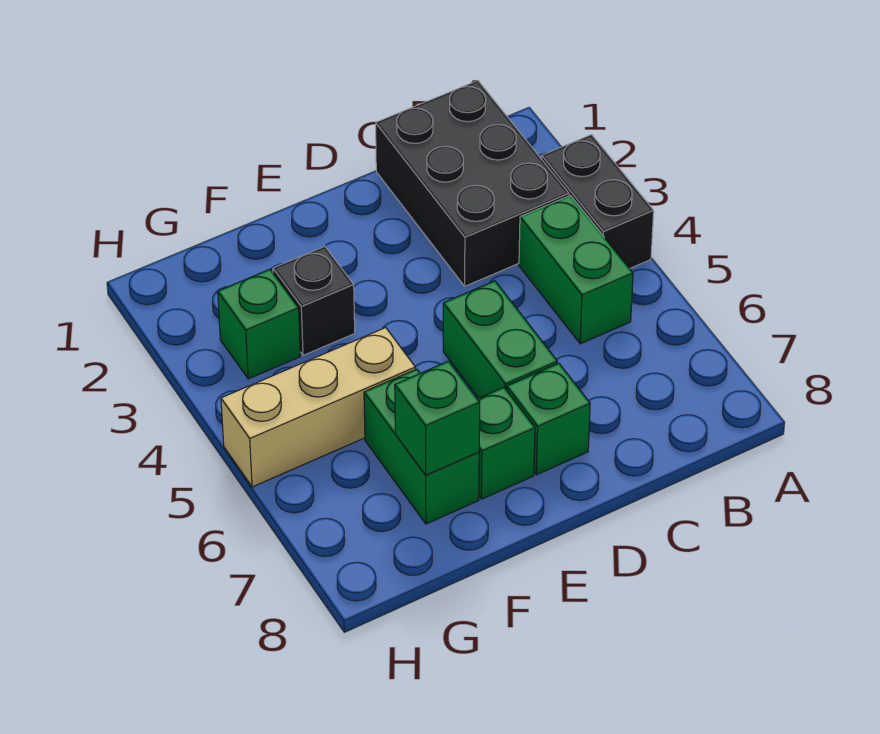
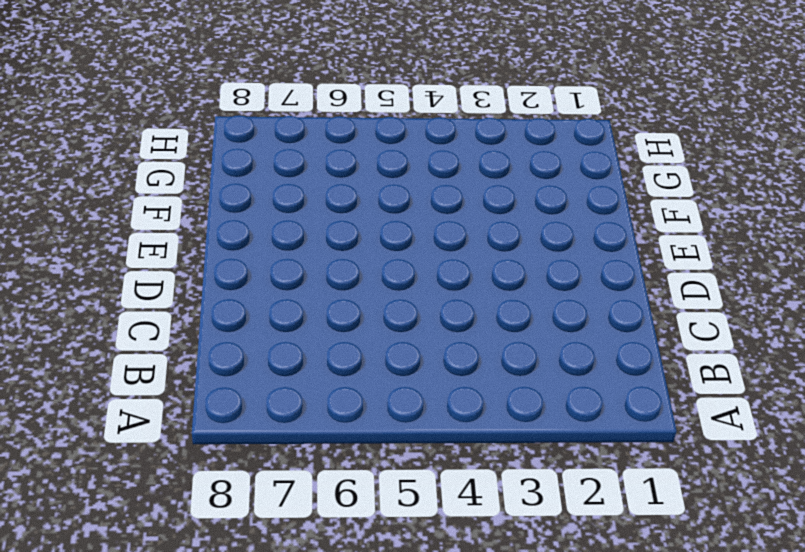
none -> black 1x2 brick [542,135,654,269]
none -> black 2x3 brick [376,81,569,286]

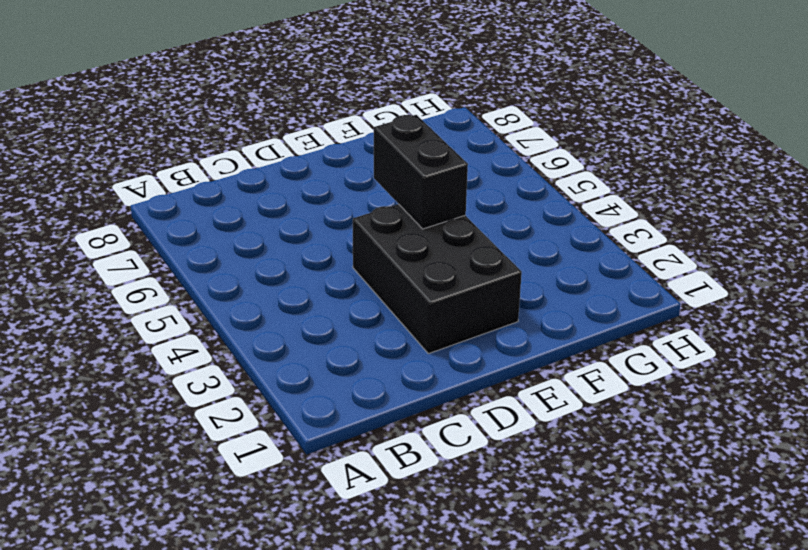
black 2x3 brick [353,204,522,354] -> black 2x3 brick moved to [376,81,569,286]
black 1x2 brick [374,115,468,229] -> black 1x2 brick moved to [542,135,654,269]
none -> green 1x2 brick [519,195,633,344]
none -> green 1x2 brick [443,281,557,398]

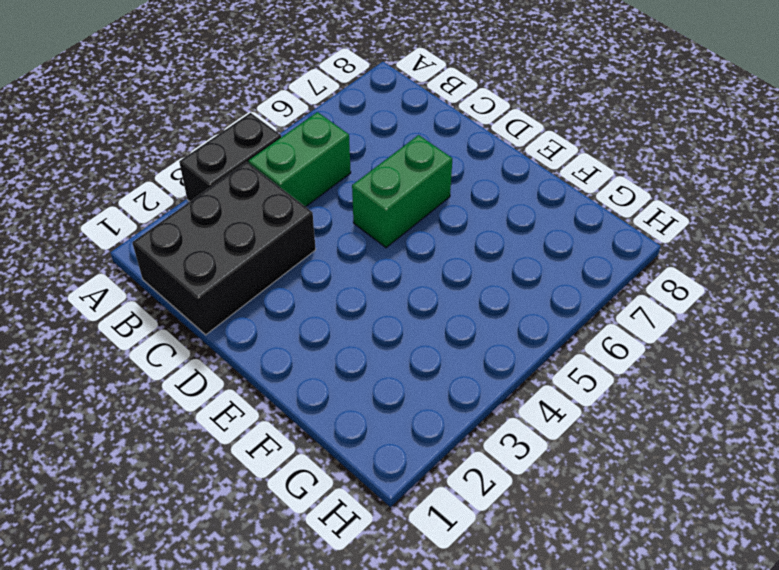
none -> green 1x1 brick [507,363,590,475]
none -> green 1x1 brick [478,387,535,499]

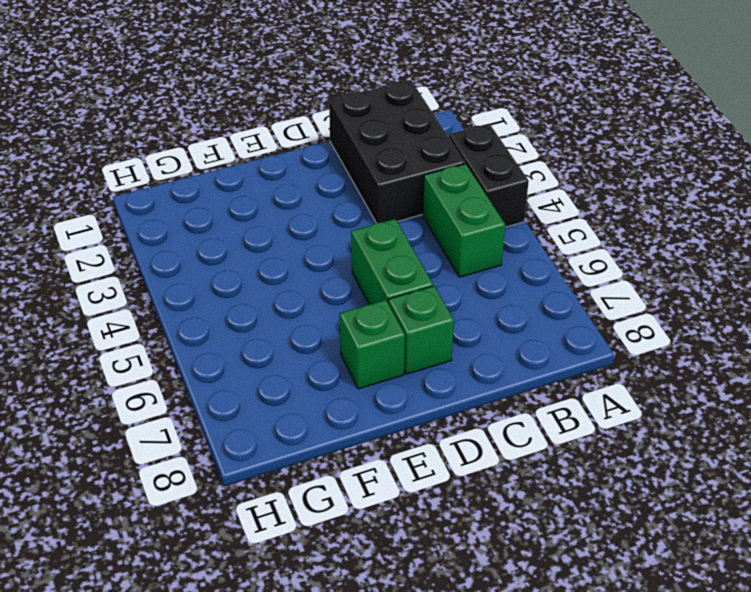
none -> black 1x1 brick [273,246,355,355]
none -> tan 1x3 brick [221,328,415,487]

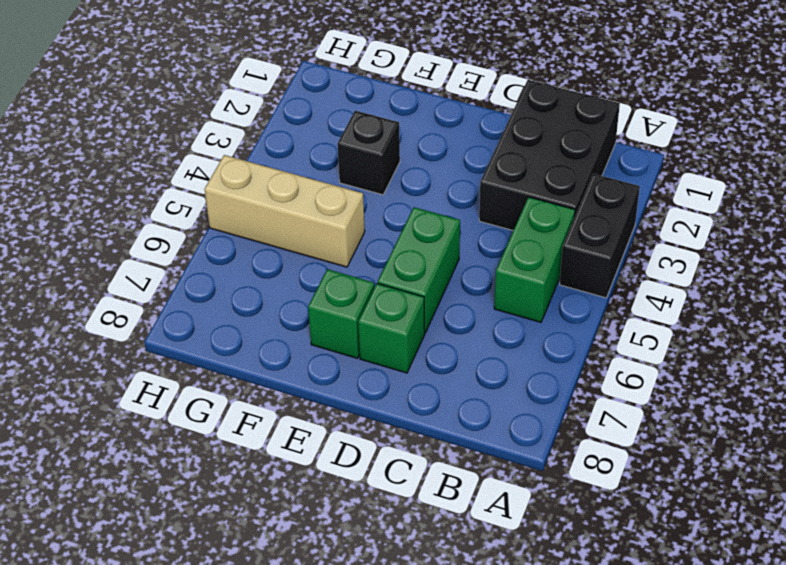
none -> green 1x2 brick [364,369,479,524]
none -> green 1x1 brick [218,269,300,379]

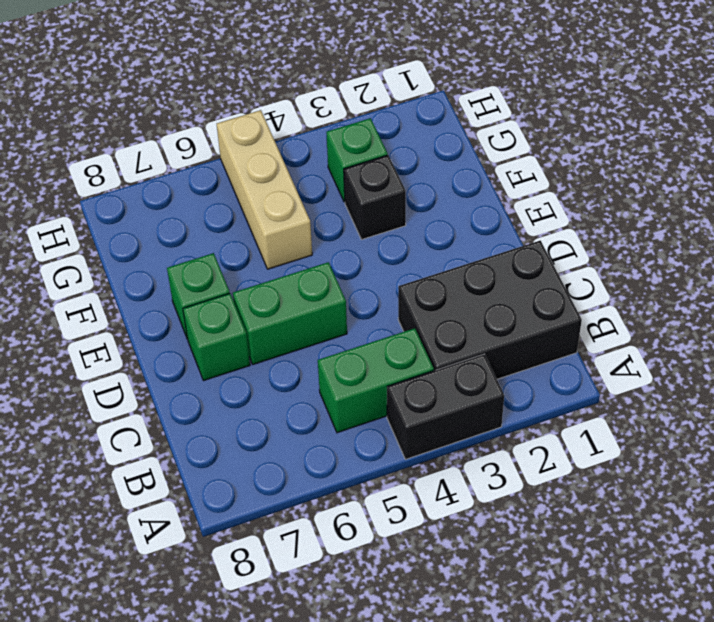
none -> green 1x2 brick [364,369,479,524]
none -> green 1x1 brick [395,361,480,475]

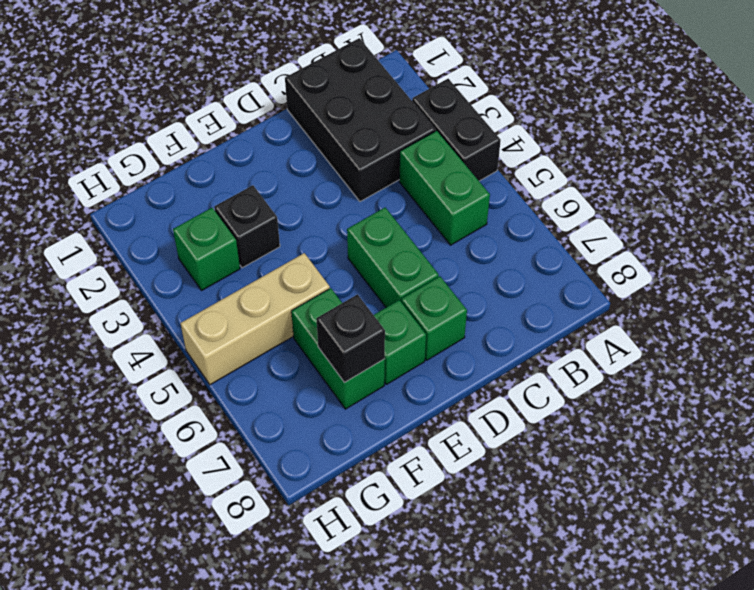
black 1x1 brick [316,295,385,383] -> green 1x1 brick [395,361,480,475]

